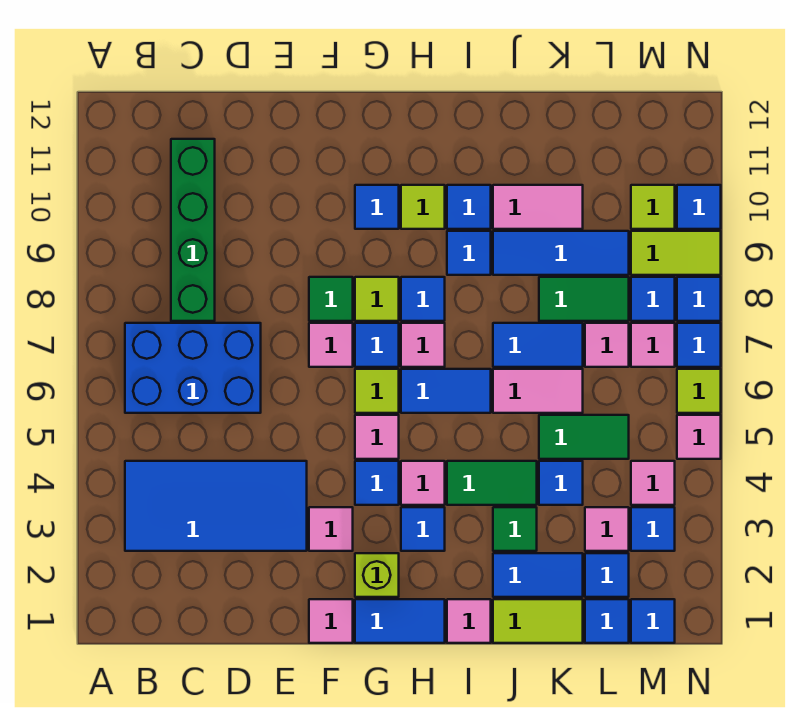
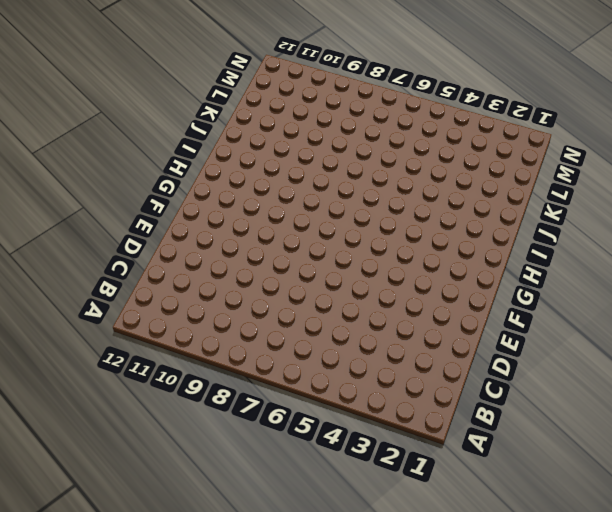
none -> blue 2x4 tile [125,461,307,551]
none -> blue 2x3 brick [125,323,261,413]
none -> green 1x4 brick [171,139,215,321]
none -> pink 1x1 tile [309,599,353,643]

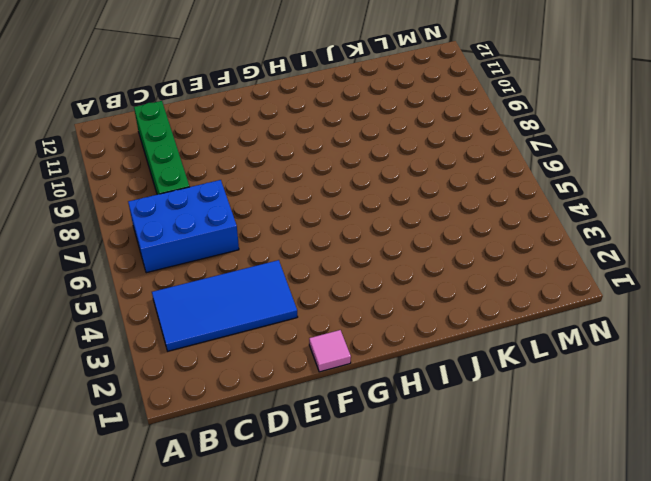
none -> pink 1x1 tile [309,507,353,551]
none -> pink 1x1 tile [309,323,353,367]
none -> green 1x1 tile [309,277,353,321]
none -> blue 1x2 tile [355,599,445,643]

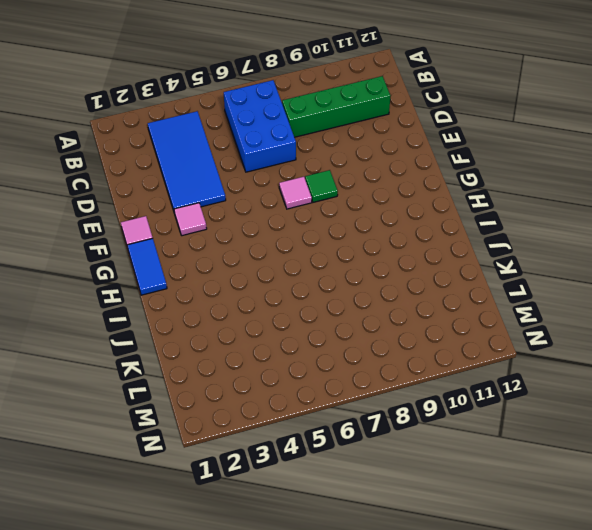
none -> lime 1x1 brick [355,553,399,597]
none -> blue 1x1 tile [355,461,399,505]
none -> pink 1x1 tile [355,415,399,459]
none -> lime 1x1 tile [355,369,399,413]

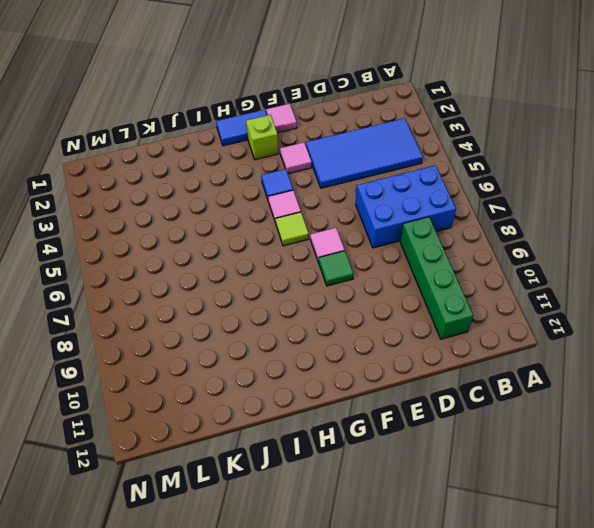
none -> blue 1x1 tile [355,323,399,367]
none -> lime 1x1 tile [355,277,399,321]
none -> blue 1x1 tile [355,185,399,229]
none -> blue 1x1 tile [401,507,445,551]

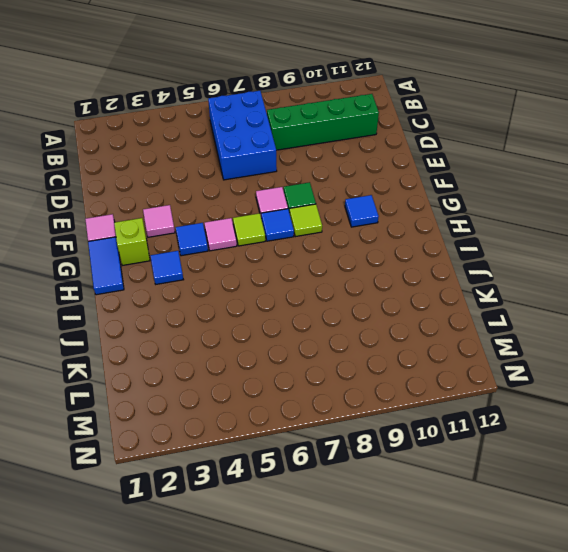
none -> blue 2x4 tile [125,461,307,551]
none -> pink 1x1 tile [401,461,445,505]
none -> blue 1x2 tile [401,369,491,413]
none -> pink 1x1 tile [401,323,445,367]

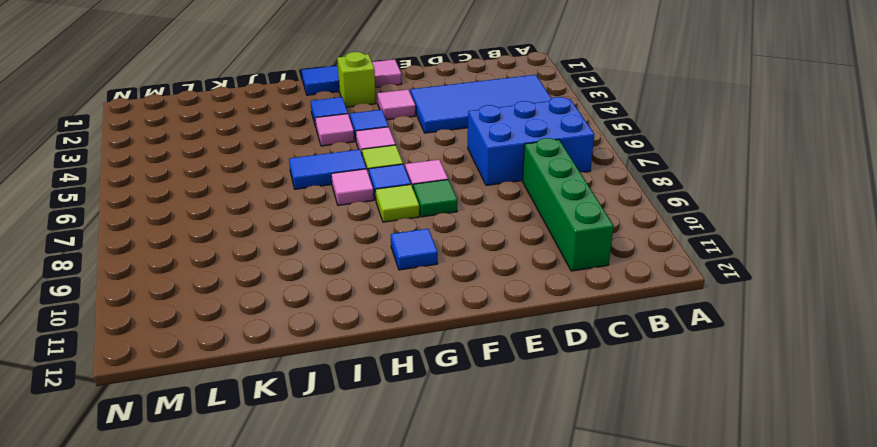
none -> blue 1x1 tile [401,277,445,321]
none -> lime 1x1 tile [401,185,445,229]
none -> pink 1x1 tile [447,599,491,643]
none -> green 1x2 tile [447,461,537,505]

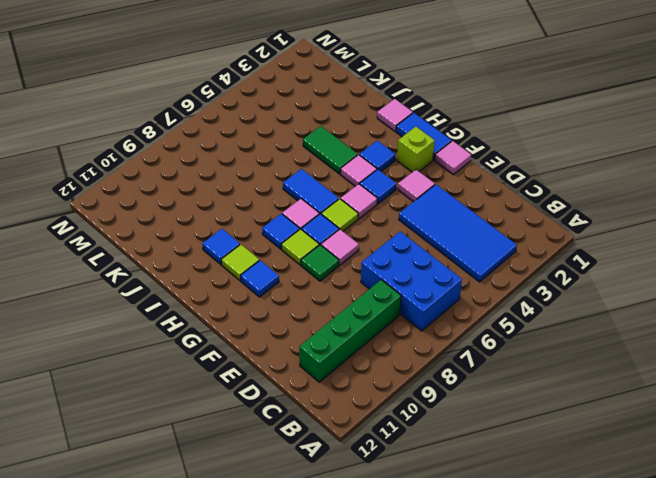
none -> blue 1x1 tile [447,231,491,275]
none -> lime 1x2 tile [493,599,583,643]
none -> blue 1x2 tile [493,553,583,597]
none -> green 1x1 tile [493,507,537,551]

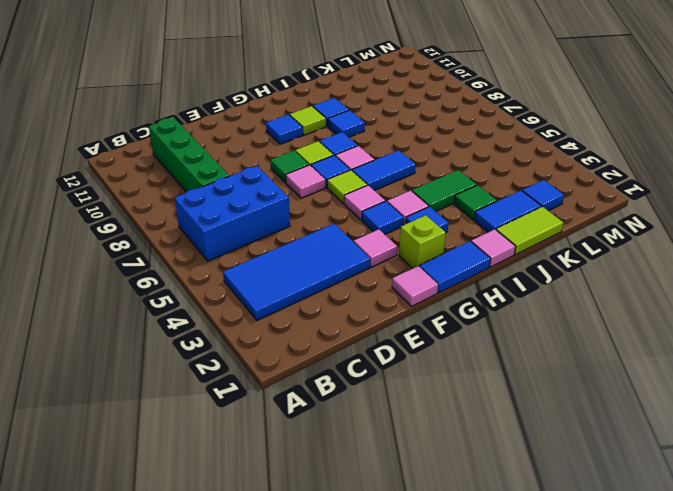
none -> pink 1x2 tile [493,369,583,413]
none -> blue 1x2 tile [493,323,583,367]
none -> blue 1x3 tile [493,231,629,275]
none -> pink 1x2 tile [493,185,583,229]

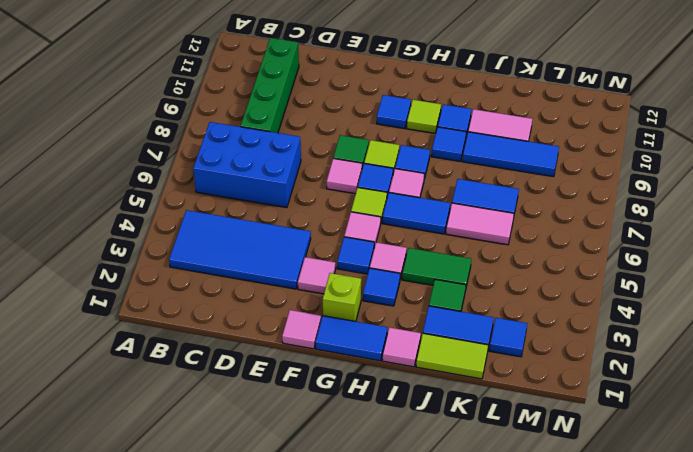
none -> blue 1x1 tile [539,461,583,505]
none -> green 1x2 tile [539,415,629,459]
none -> green 1x2 tile [539,277,629,321]
none -> blue 1x1 tile [585,599,629,643]

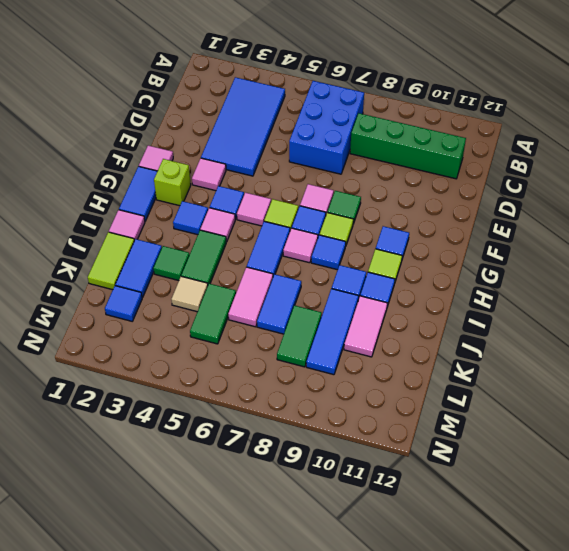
tan 1x1 tile [171,276,208,312] -> blue 1x1 tile [539,461,583,505]
none -> blue 1x1 tile [585,599,629,643]
none -> pink 1x1 tile [585,507,629,551]
none -> pink 1x1 tile [585,323,629,367]
none -> blue 1x1 tile [631,599,675,643]

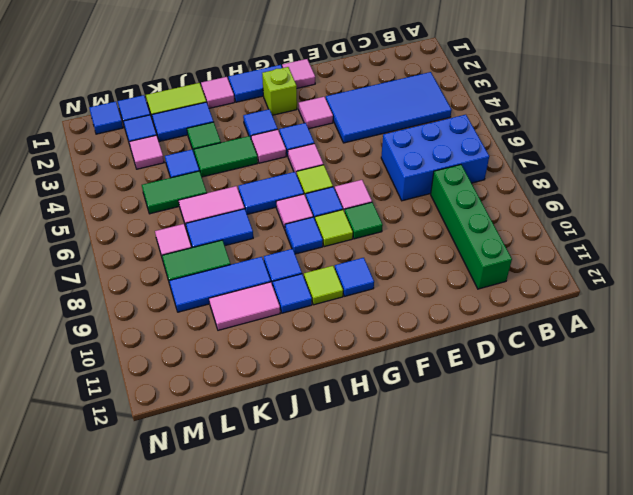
none -> blue 1x1 tile [631,507,675,551]
none -> pink 1x1 tile [631,461,675,505]
none -> pink 1x1 tile [631,323,675,367]
none -> blue 1x1 tile [631,277,675,321]

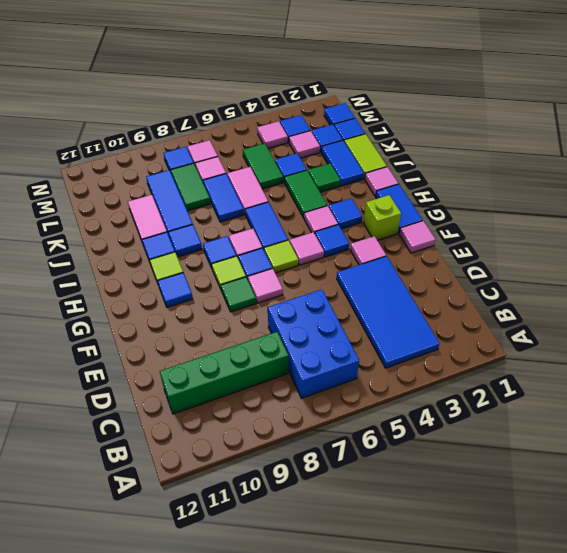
none -> lime 1x2 tile [631,231,721,275]
none -> lime 1x1 tile [631,185,675,229]
none -> pink 1x1 tile [677,415,721,459]
none -> lime 1x1 tile [677,369,721,413]

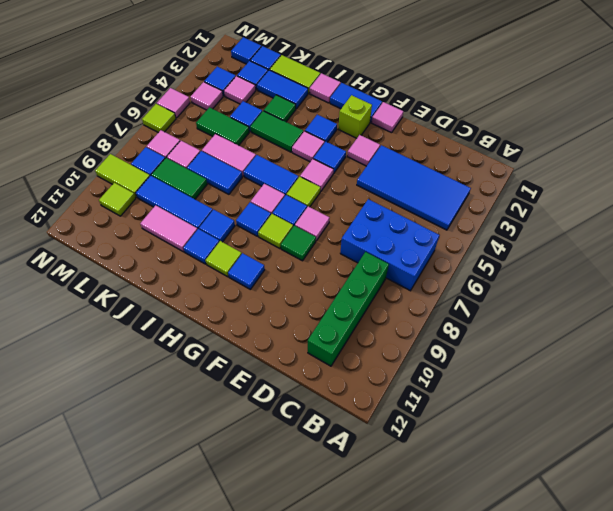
none -> blue 1x1 tile [677,323,721,367]
none -> blue 1x1 tile [677,277,721,321]
none -> blue 1x1 tile [677,185,721,229]

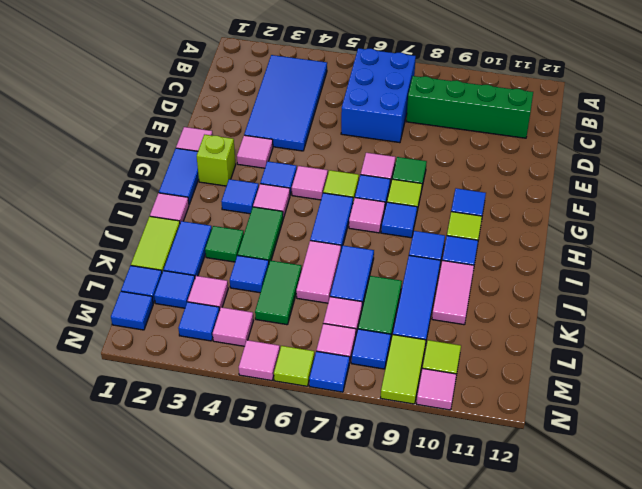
pink 1x1 tile [417,368,456,410] -> blue 1x1 tile [677,185,721,229]
none -> blue 1x1 tile [677,277,721,321]

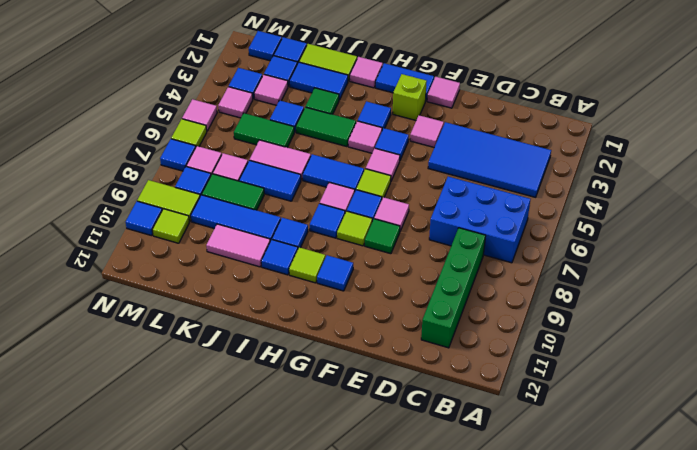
none -> blue 1x1 tile [677,277,721,321]

